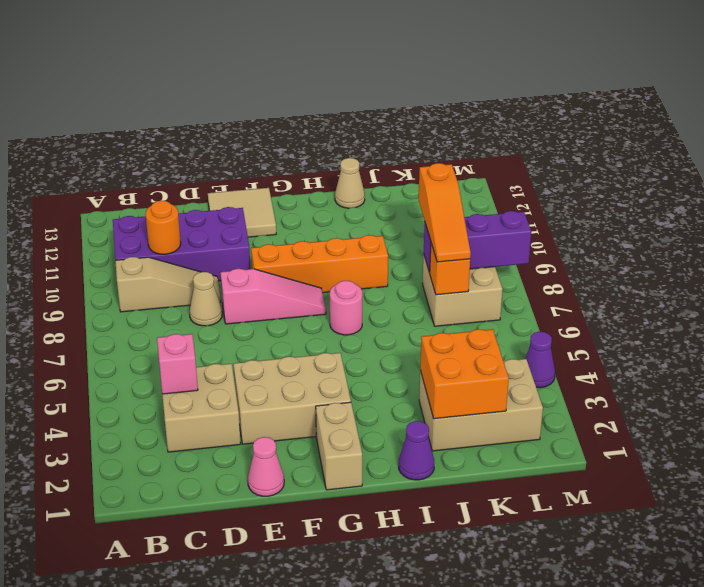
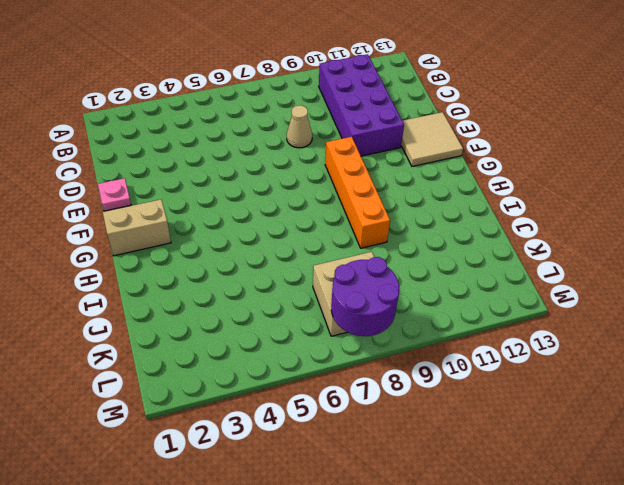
pink 1x1 plate [98,178,131,211] -> pink 1x1 cone [248,437,284,496]
purple 2x2 round brick [331,257,399,336] -> purple 1x3 brick [424,211,531,273]
none -> tan 1x3 slope [115,257,221,312]
none -> tan 2x2 brick [162,364,241,452]
none -> tan 2x3 brick [234,353,351,444]

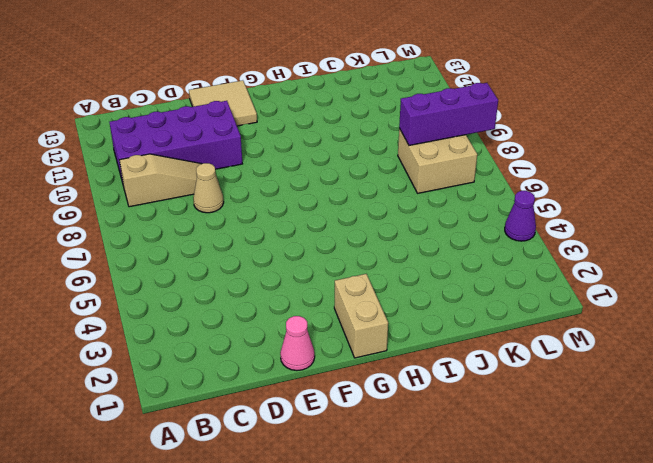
none -> tan 2x2 brick [162,364,241,452]
none -> tan 2x3 brick [234,353,351,444]
none -> pink 1x3 slope [221,269,326,324]

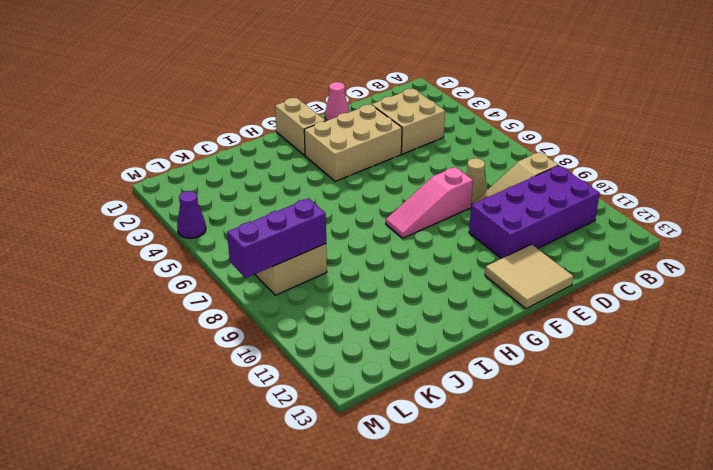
none -> orange 1x4 brick [251,235,388,293]
none -> pink 1x1 round brick [330,281,362,335]
none -> purple 1x1 cone [399,421,434,480]

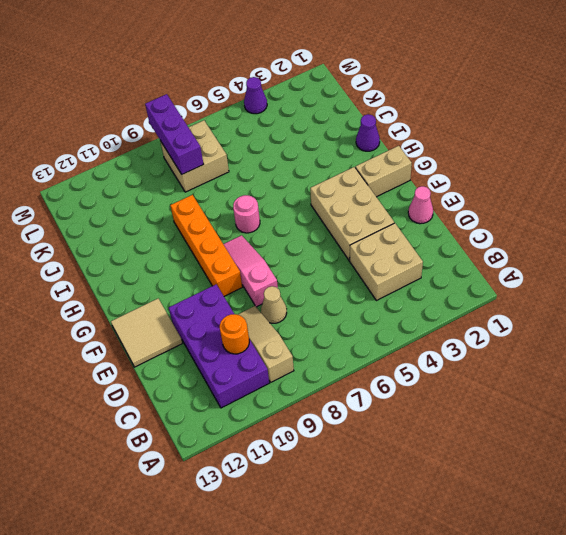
none -> tan 1x1 cone [335,158,365,208]
none -> tan 2x3 brick [419,359,543,451]
none -> pink 1x1 brick [157,334,198,394]

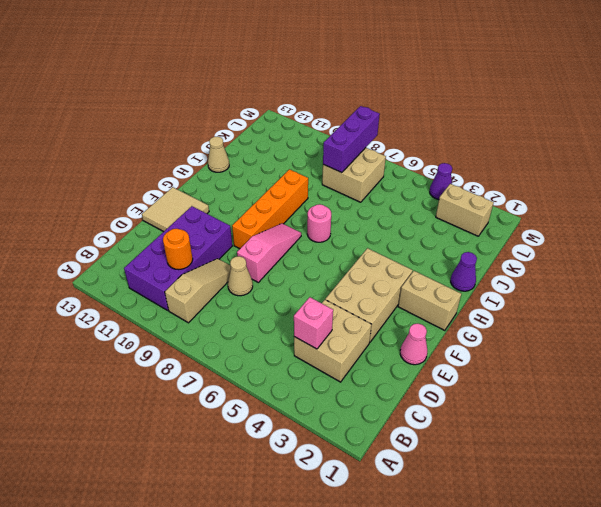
tan 1x2 brick [436,184,494,236] -> tan 2x3 brick [419,359,543,451]
none -> orange 2x2 brick [420,329,509,419]
none -> orange 1x1 brick [430,244,470,295]
none -> orange 1x3 slope [419,163,471,262]

